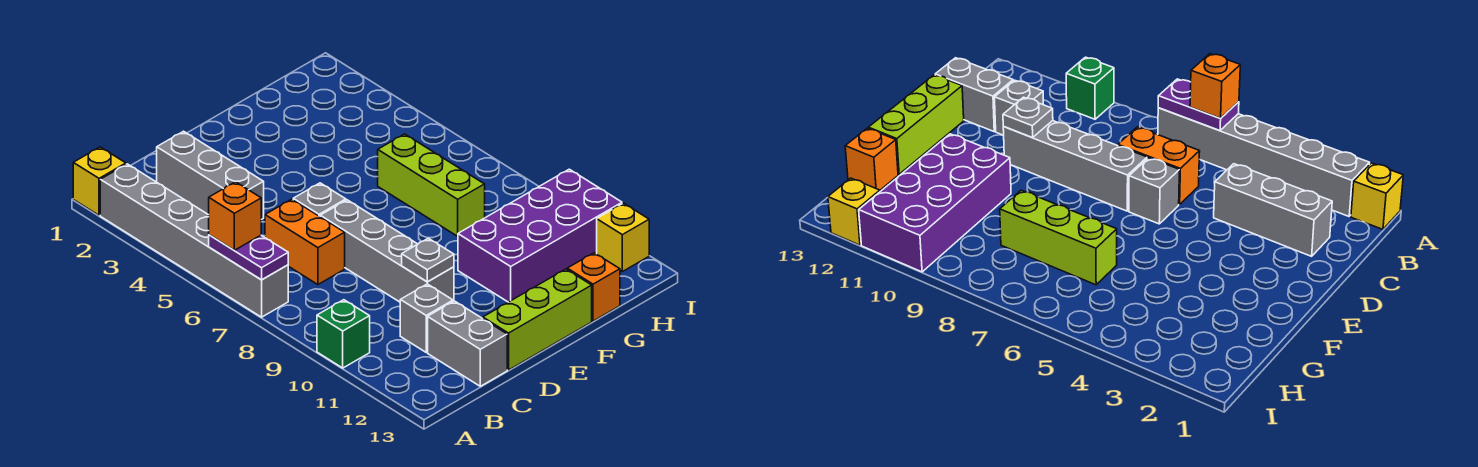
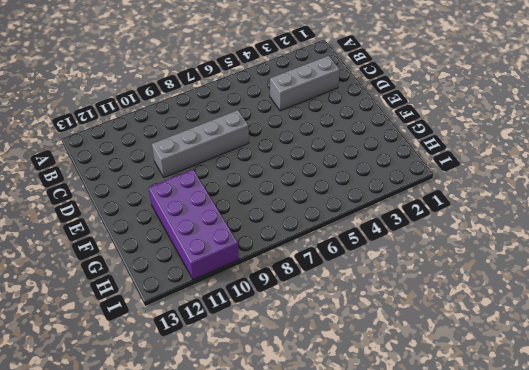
none -> yellow 1x1 brick [73,147,126,215]
none -> grey 1x6 brick [100,164,288,317]
none -> green 1x1 brick [317,300,370,368]

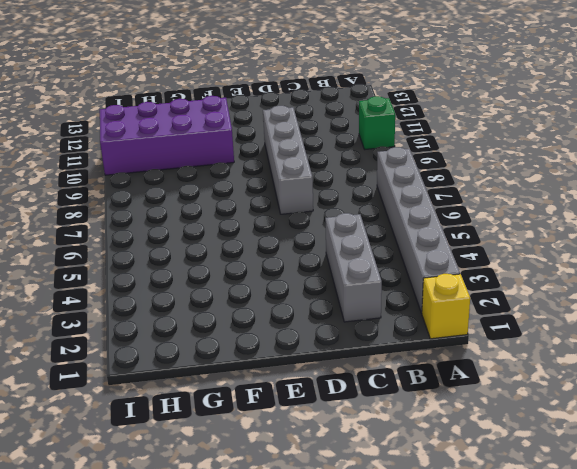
none -> orange 1x2 brick [265,199,345,285]
none -> grey 1x1 brick [400,284,453,352]
none -> grey 1x2 brick [428,301,507,386]

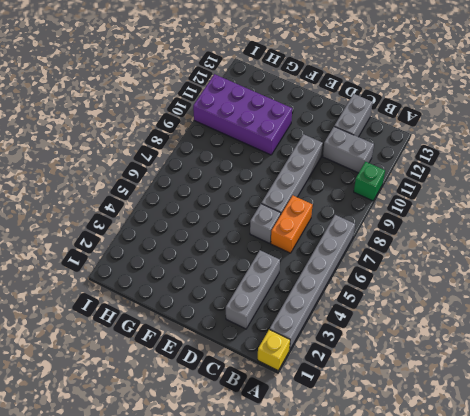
grey 1x2 brick [323,127,374,173] -> grey 1x1 brick [400,284,453,352]
none -> lime 1x3 brick [483,269,592,370]
none -> lime 1x3 brick [378,134,485,236]
none -> orange 1x1 brick [567,253,620,321]

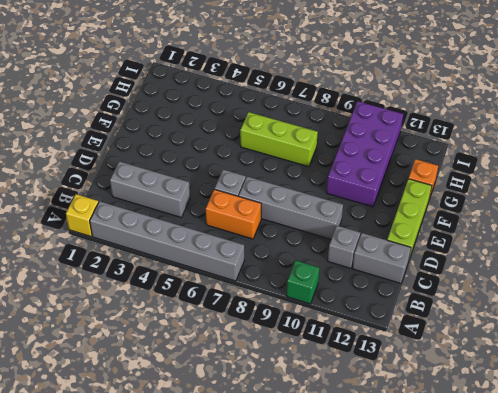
none -> yellow 1x1 brick [597,203,649,272]
none -> purple 1x2 plate [209,235,288,280]
none -> grey 1x1 plate [402,238,454,282]

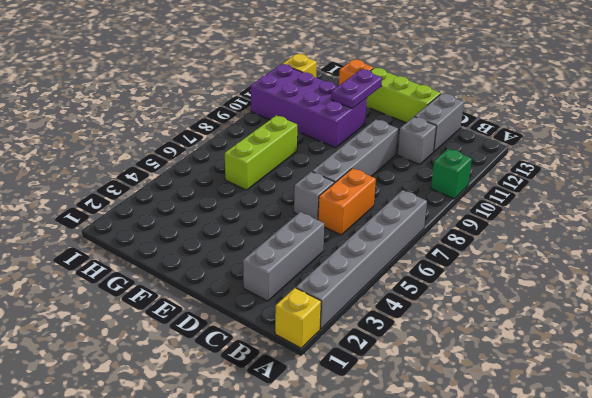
purple 1x2 plate [331,70,382,109] -> purple 1x2 plate moved to [209,235,288,280]
none -> grey 1x1 plate [402,238,454,282]
none -> orange 1x1 brick [209,182,261,250]

